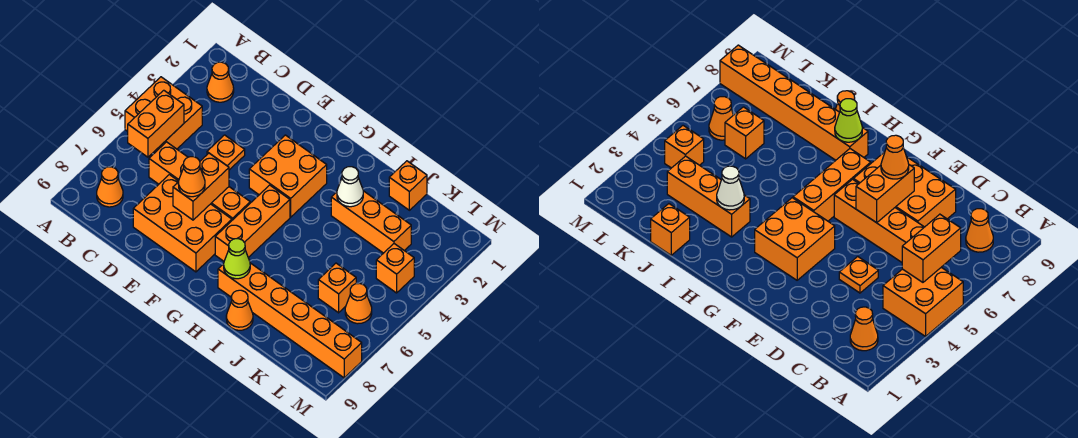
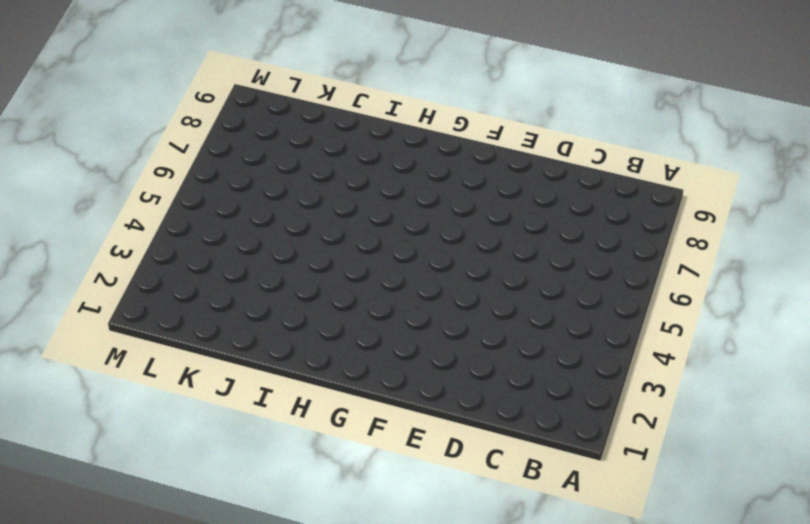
none -> orange 2x2 brick [125,77,202,151]
none -> orange 1x1 cone [207,62,234,102]
none -> orange 1x1 cone [97,167,123,207]

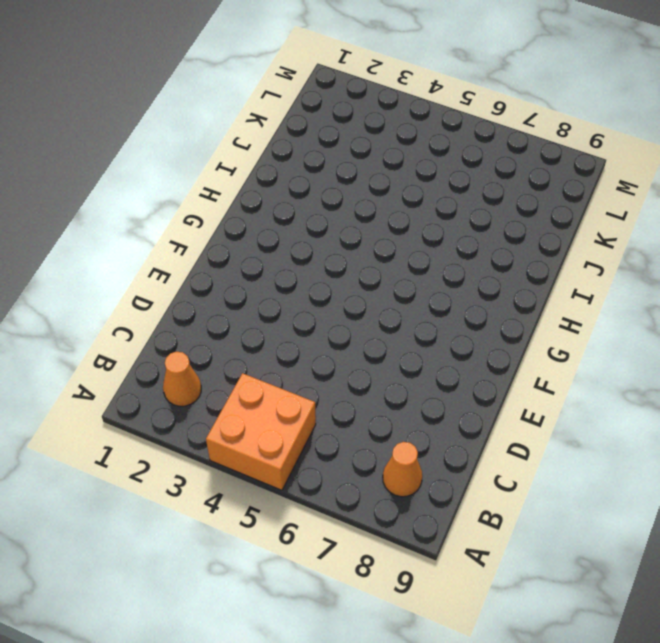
none -> orange 1x4 brick [149,142,250,220]
none -> orange 1x1 plate [207,135,245,170]
none -> orange 2x3 brick [133,175,232,272]

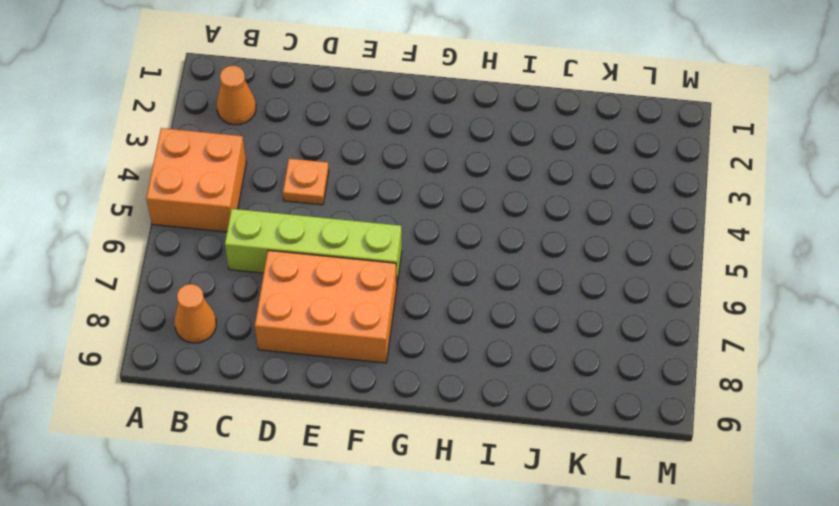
lime 1x4 brick [225,209,402,283] -> orange 1x4 brick [149,142,250,220]
none -> orange 2x2 brick [249,135,327,217]
none -> orange 1x3 brick [215,185,290,261]
none -> orange 1x6 brick [218,263,362,378]

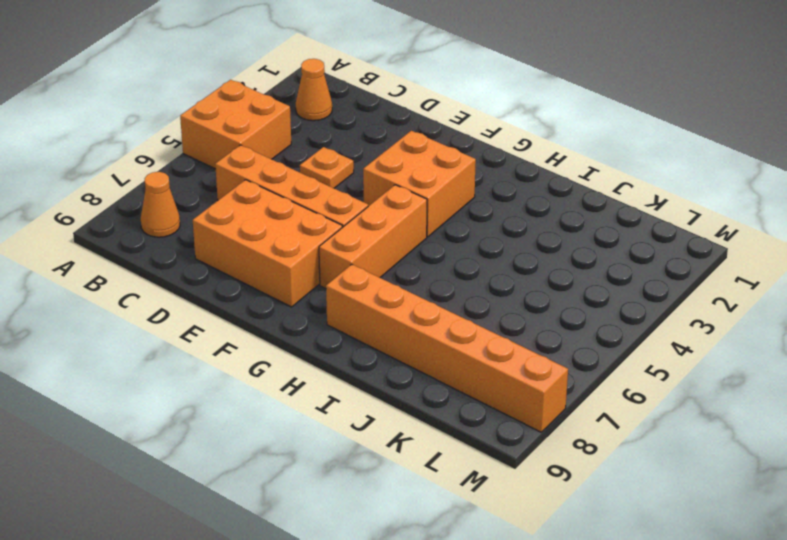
none -> orange 1x3 brick [331,191,411,253]
none -> orange 1x1 cone [226,290,253,330]
none -> orange 1x1 brick [389,161,427,210]

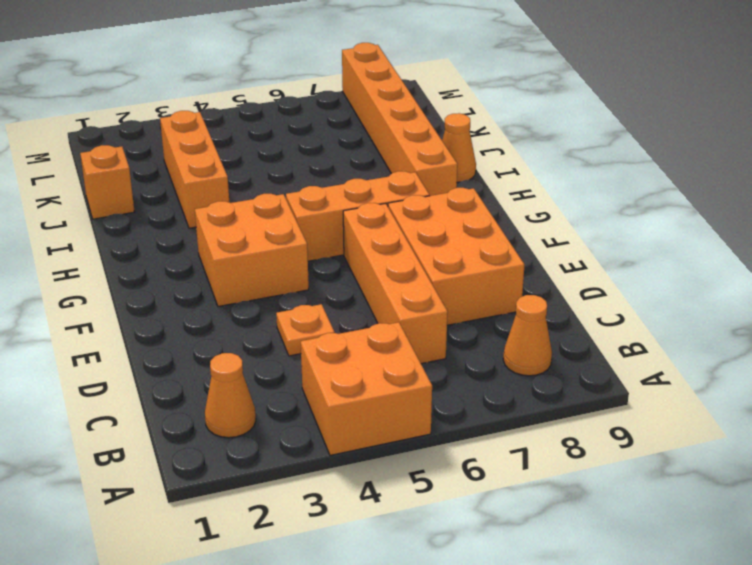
none -> orange 1x1 brick [318,263,356,313]
none -> orange 1x1 brick [376,244,414,293]
none -> orange 1x1 cone [345,283,372,324]

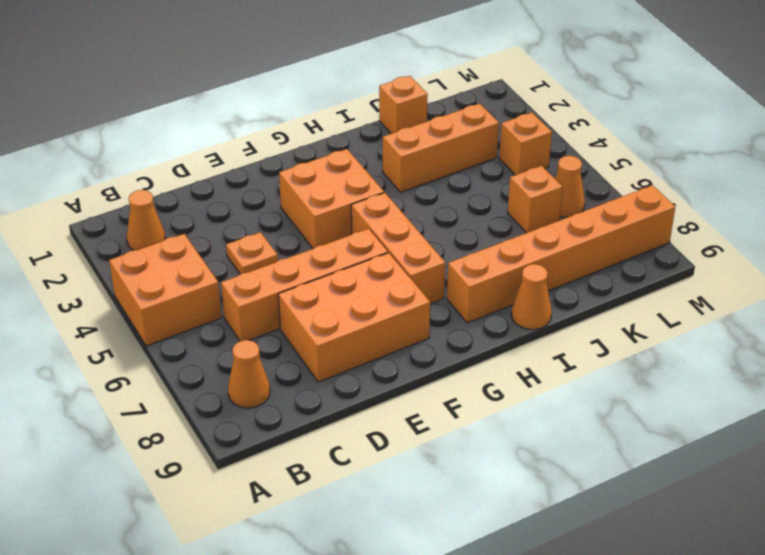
none -> orange 1x2 brick [128,90,184,157]
none -> orange 1x2 brick [173,153,229,220]
none -> lime 1x1 cone [224,239,250,279]

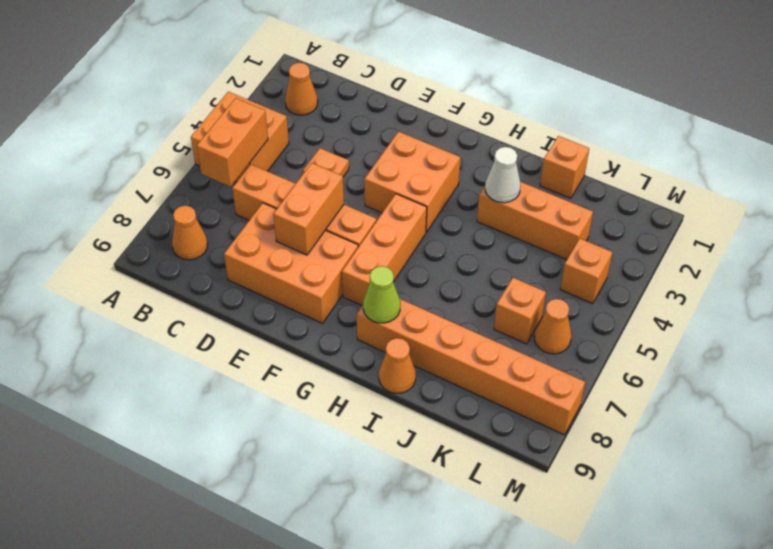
none -> orange 1x1 cone [178,157,205,197]

